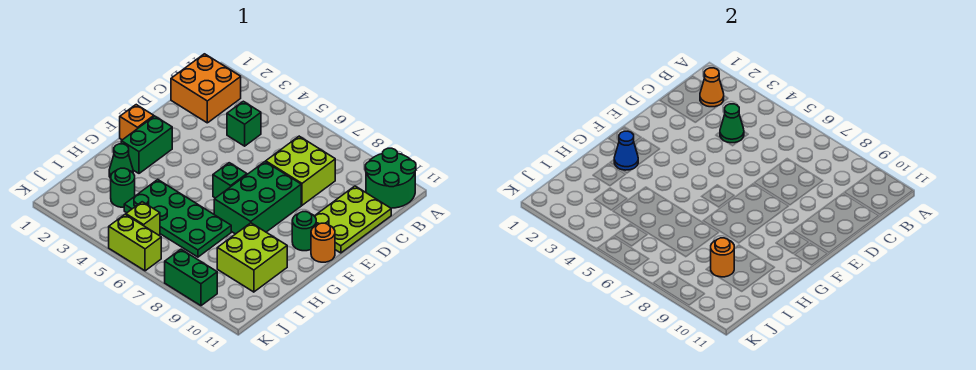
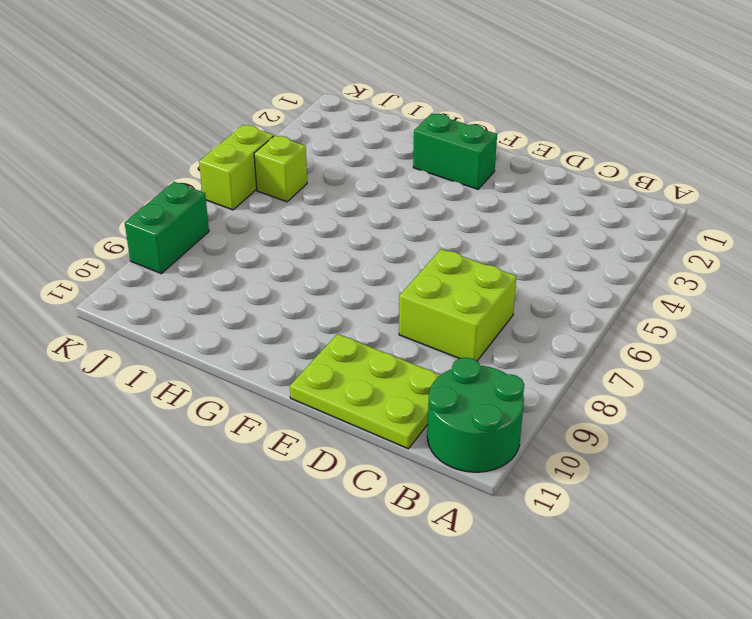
none -> orange 2x2 brick [171,54,241,123]
none -> green 1x1 brick [227,101,261,146]
none -> green 2x3 brick [214,162,301,234]

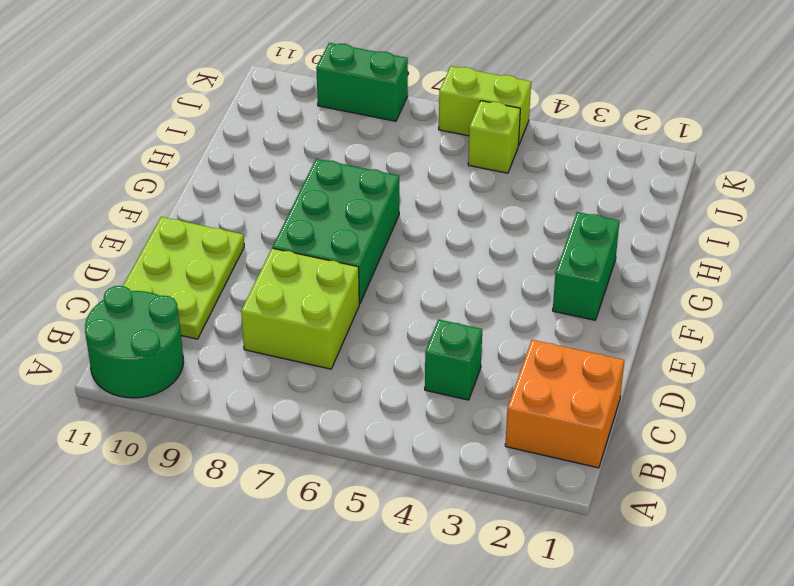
none -> orange 1x1 brick [120,105,154,140]
none -> green 1x1 brick [213,163,247,198]
none -> green 1x1 round brick [292,212,316,251]

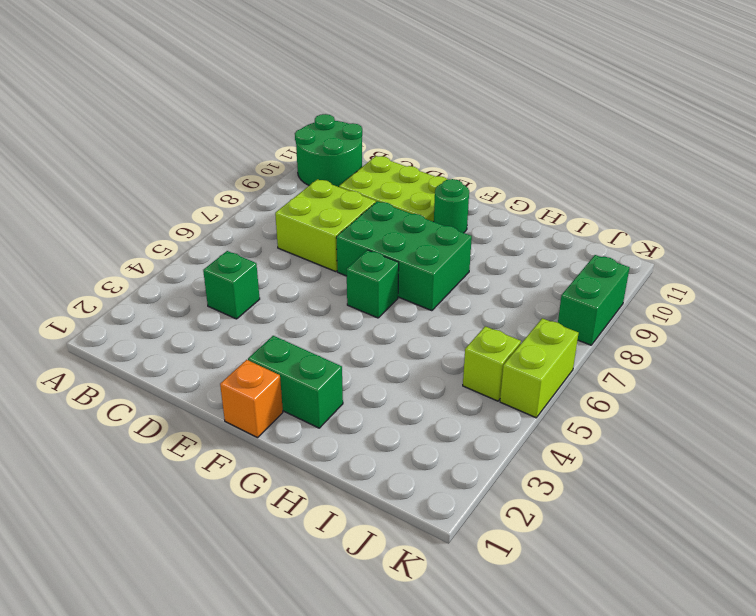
none -> orange 2x2 brick [171,54,241,123]
none -> orange 1x1 round brick [311,223,335,262]
none -> green 1x1 cone [109,144,133,178]

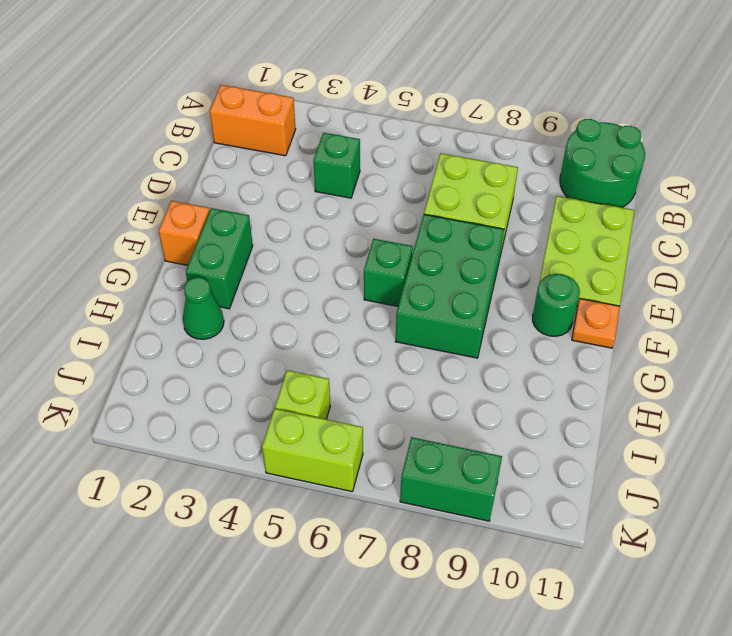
orange 1x2 brick [210,85,296,156] -> orange 2x2 brick [171,54,241,123]
orange 1x1 plate [572,299,620,348] -> orange 1x1 round brick [311,223,335,262]
none -> green 2x4 plate [124,180,231,257]
none -> lime 2x2 brick [217,223,287,292]
none -> green 1x1 round brick [111,168,135,207]

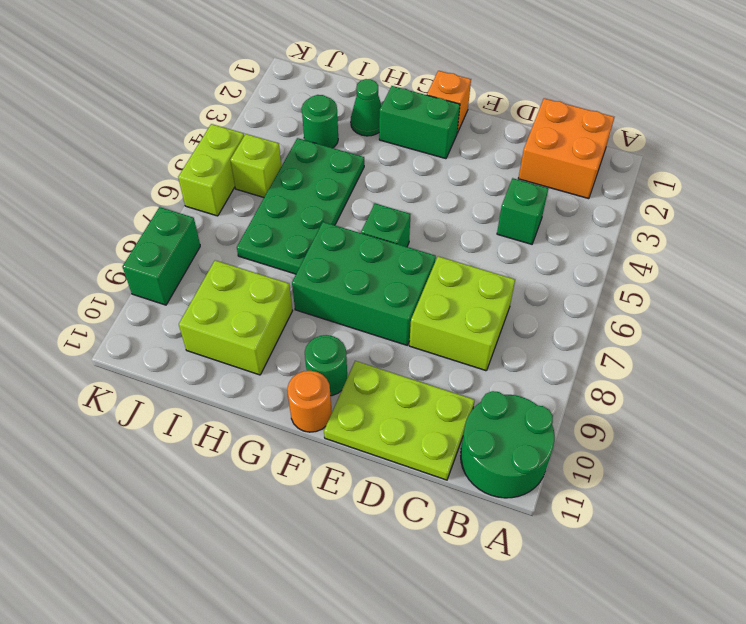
none -> orange 1x1 cone [700,68,724,107]
none -> green 1x1 cone [720,104,744,143]
none -> blue 1x1 cone [614,131,638,170]

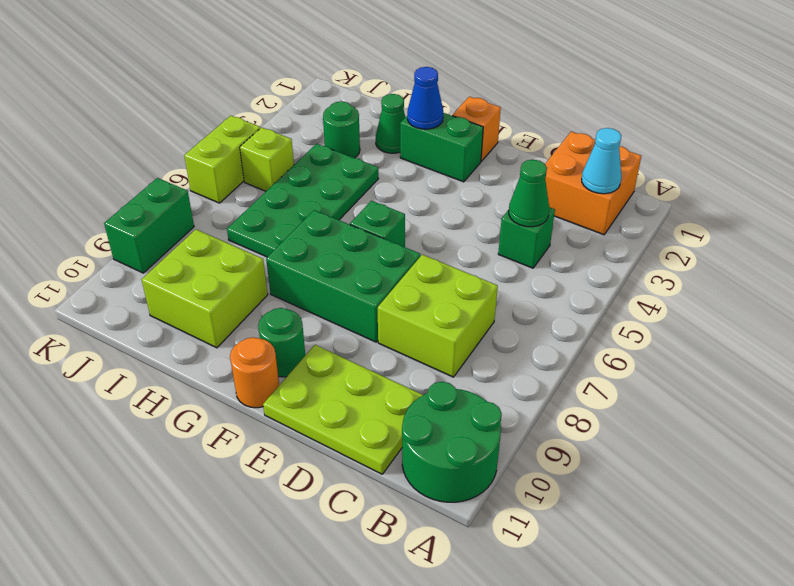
cyan 1x1 cone [582,128,621,194] -> orange 1x1 cone [700,68,724,107]
none -> orange 1x1 round brick [711,238,734,277]

